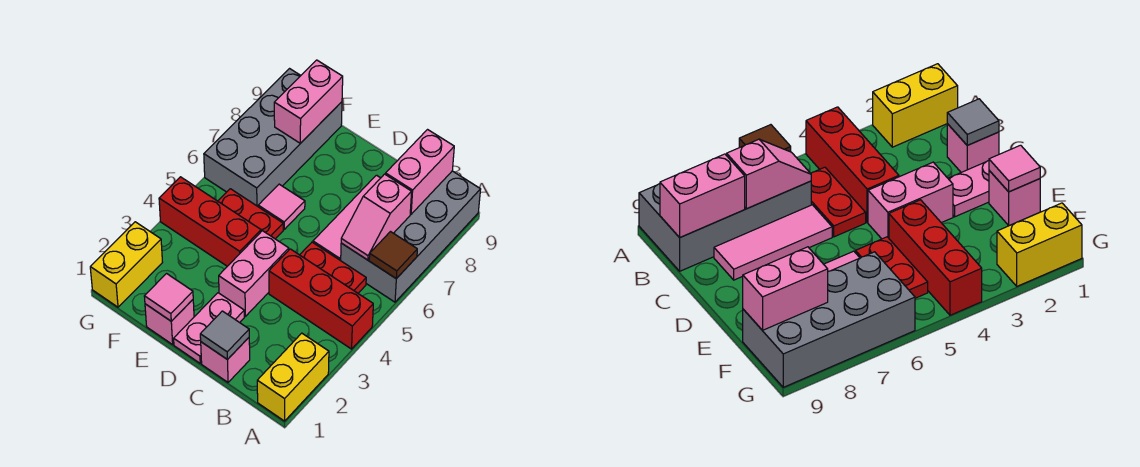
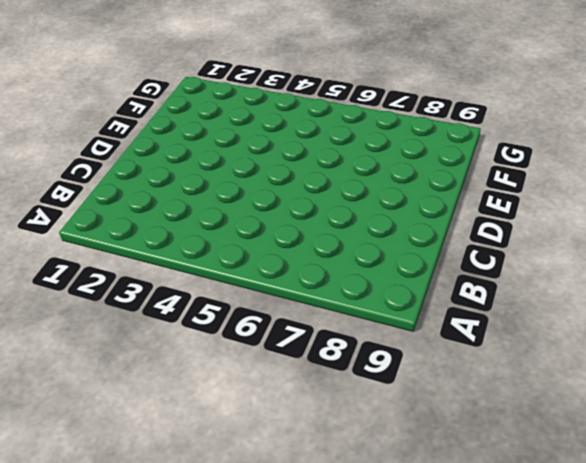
none -> yellow 1x2 brick [257,333,329,421]
none -> red 1x3 brick [269,249,373,349]
none -> grey 2x4 brick [341,171,481,302]

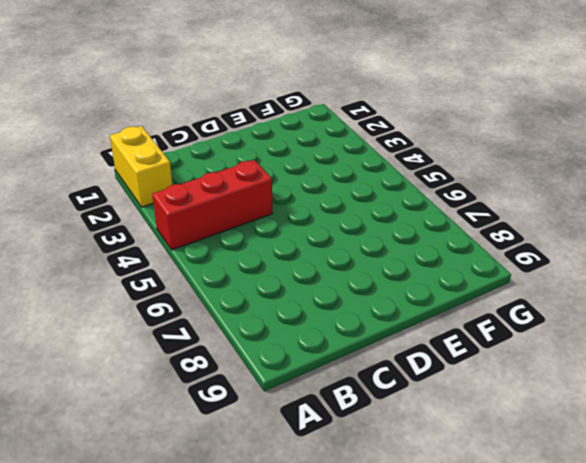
none -> grey 2x4 brick [341,171,481,302]
none -> red 1x2 plate [300,242,366,293]
none -> pink 1x1 brick [201,338,250,382]

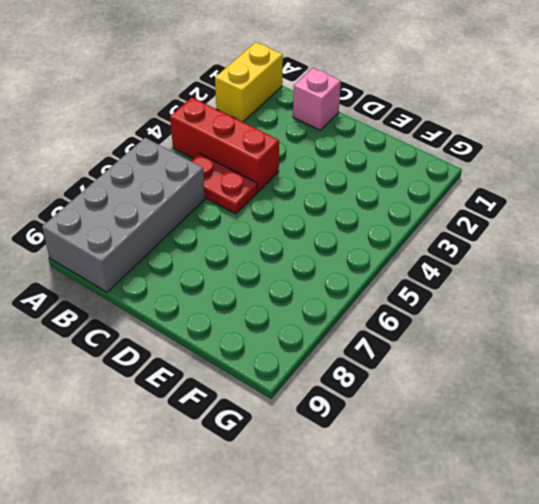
none -> pink 1x3 tile [313,175,380,261]
none -> pink 1x2 plate [174,293,244,363]
none -> pink 1x2 brick [219,231,289,316]

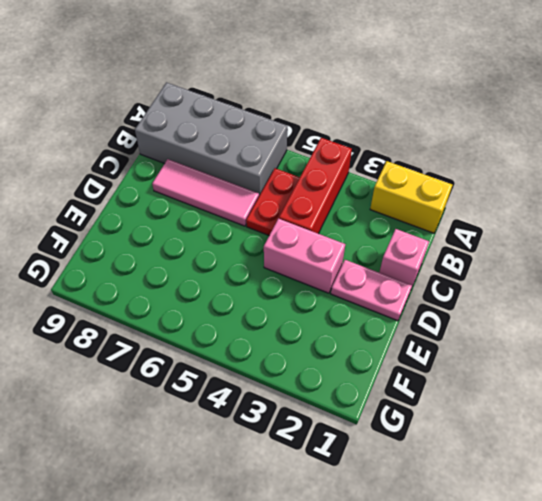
none -> pink 1x1 brick [145,300,194,344]
none -> red 1x3 brick [159,177,261,266]
none -> red 1x2 plate [218,189,283,239]

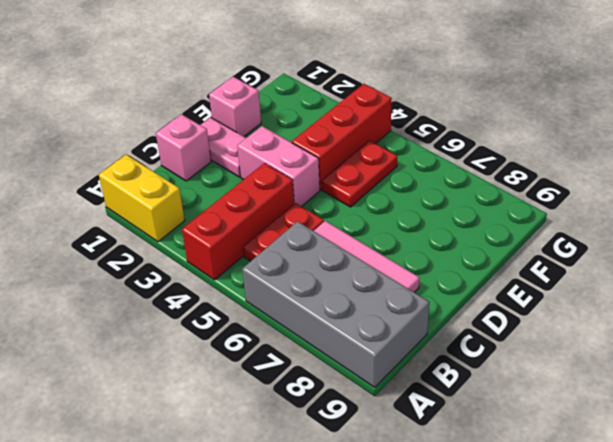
none -> pink 1x1 tile [258,184,305,229]
none -> grey 2x4 brick [204,69,342,206]
none -> yellow 1x2 brick [90,222,163,307]

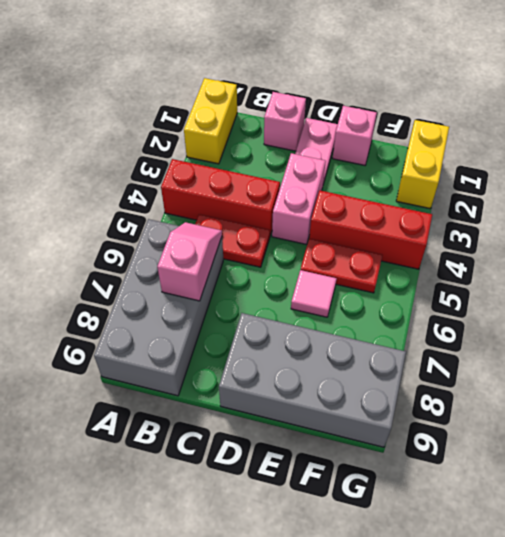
grey 2x4 brick [219,313,406,447] -> grey 2x4 brick turned to [204,69,342,206]
none -> pink 1x3 tile [313,175,380,261]
none -> brown 1x1 tile [369,232,417,279]
none -> pink 1x2 brick [386,130,454,214]

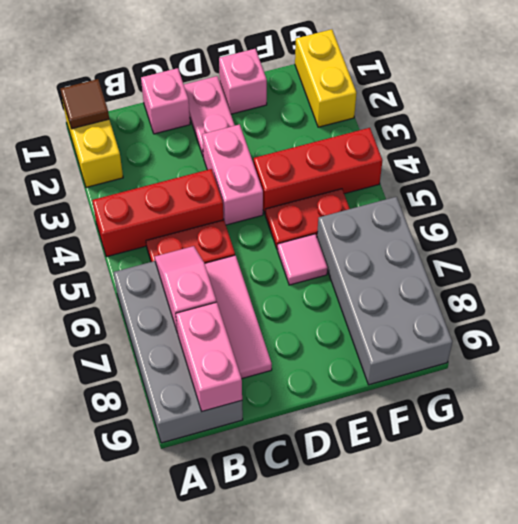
brown 1x1 tile [61,79,109,129] -> brown 1x1 tile moved to [369,232,417,279]
none -> grey 1x1 tile [200,311,249,360]
none -> pink 1x1 tile [144,274,193,321]
none -> pink 1x2 brick [274,60,343,143]

